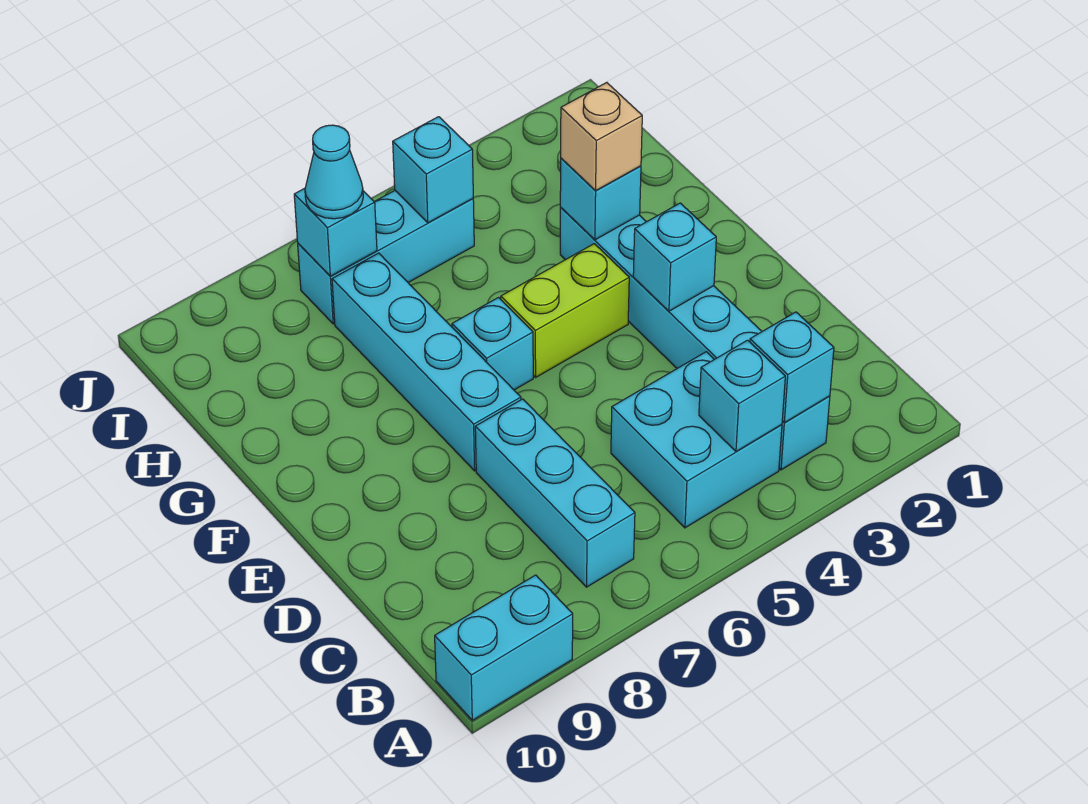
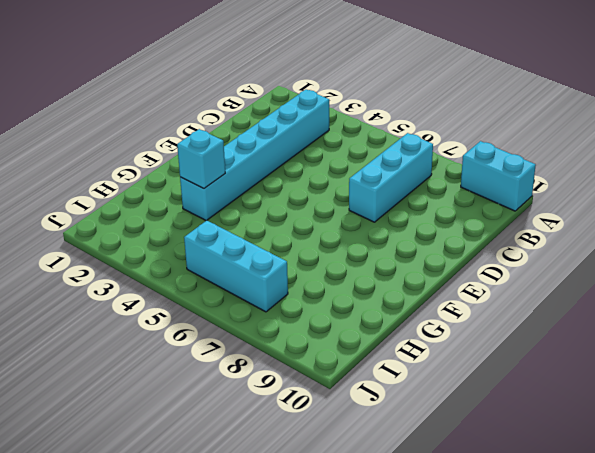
none -> cyan 2x2 brick [611,352,782,528]
none -> cyan 1x4 brick [332,253,521,471]
none -> lime 1x2 brick [501,244,629,377]

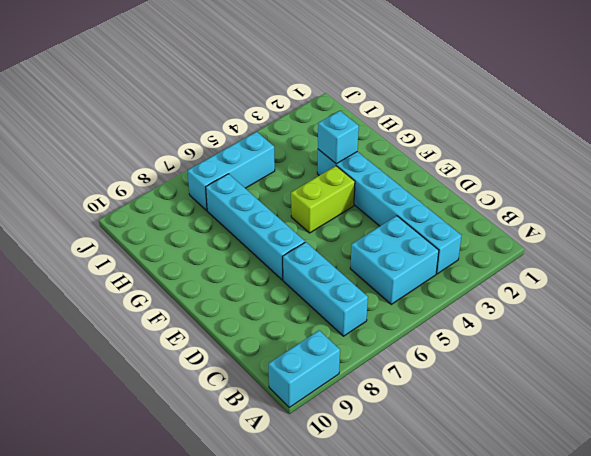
none -> cyan 1x1 brick [452,298,533,390]
none -> cyan 1x1 brick [750,312,834,423]
none -> cyan 1x1 brick [699,340,785,451]

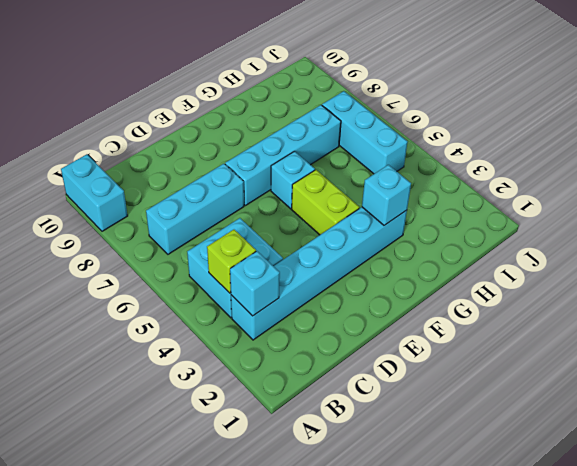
lime 1x1 brick [207,230,256,293] -> cyan 1x1 brick [699,340,785,451]
none -> cyan 1x1 brick [633,203,716,311]
none -> cyan 1x1 brick [393,117,473,223]
none -> cyan 1x1 brick [294,188,377,276]

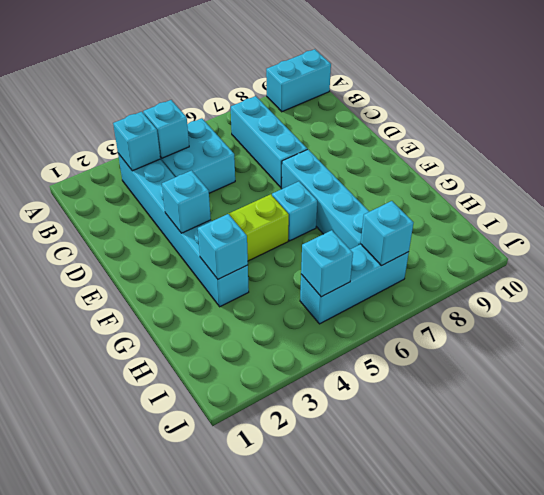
none -> tan 1x1 brick [561,83,642,190]
none -> cyan 1x1 cone [305,125,363,219]

